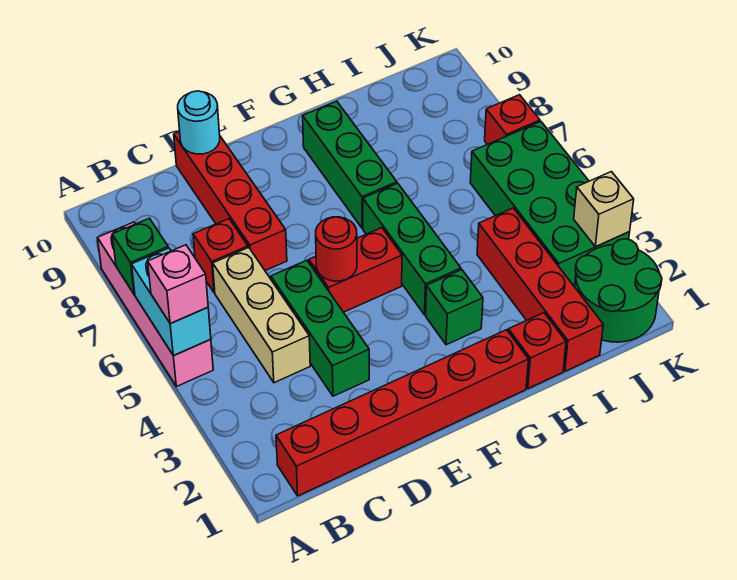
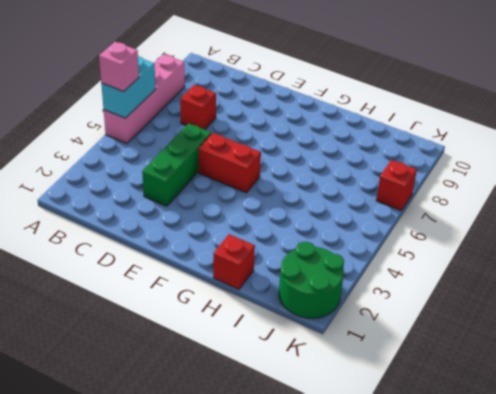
none -> red 1x6 brick [276,330,529,496]
none -> tan 1x3 brick [213,248,310,383]
none -> red 1x4 brick [174,132,287,271]

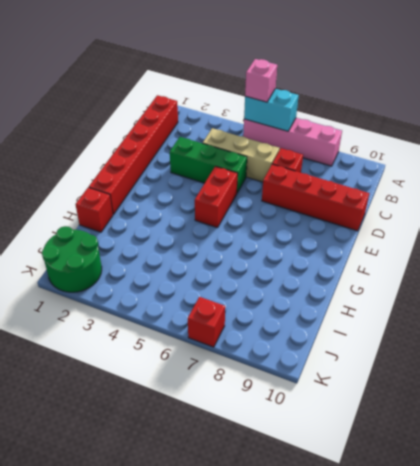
none -> green 1x1 brick [426,270,483,345]
none -> green 1x3 brick [363,183,461,315]
none -> green 1x3 brick [303,101,397,228]

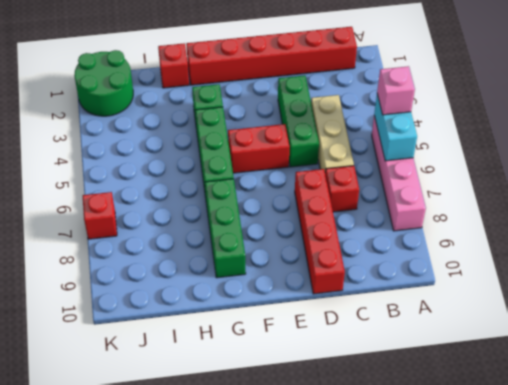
none -> red 1x4 brick [477,208,603,371]
none -> green 2x4 brick [470,122,630,286]
none -> green 1x1 brick [112,218,168,294]

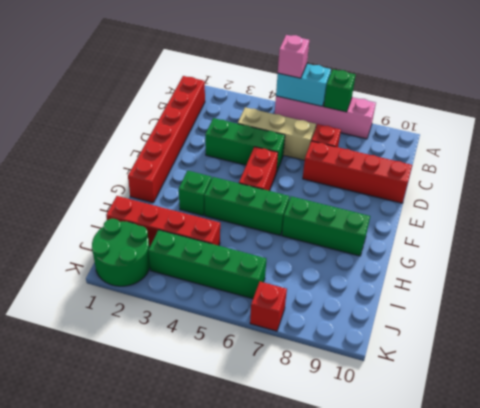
green 1x4 brick [148,230,266,299] -> green 2x4 brick [470,122,630,286]
none -> red 1x1 brick [508,313,566,389]
none -> cyan 1x1 round brick [178,91,220,154]
none -> red 1x1 round brick [316,217,357,281]

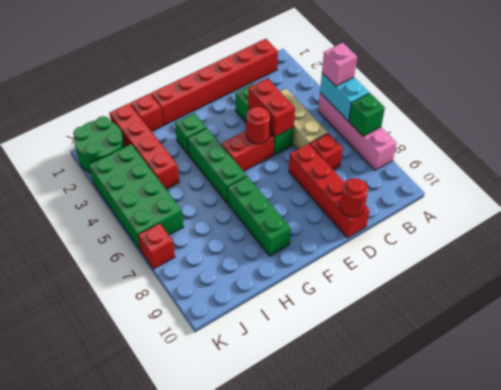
red 1x2 brick [248,78,295,137] -> none
red 1x1 round brick [340,178,368,217] -> cyan 1x1 round brick [178,91,220,154]
none -> tan 1x1 brick [574,172,634,247]

